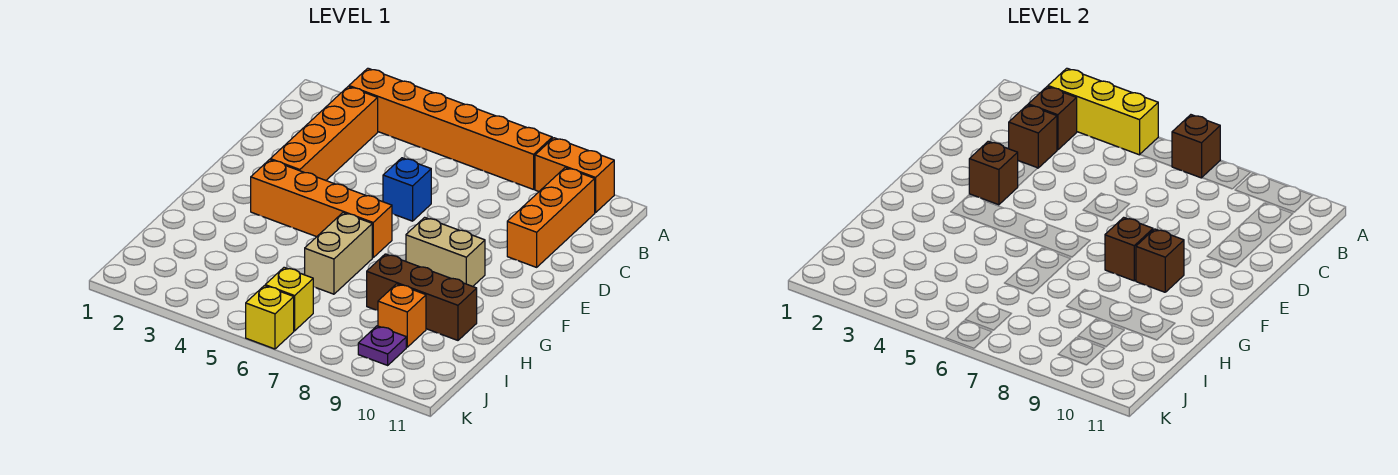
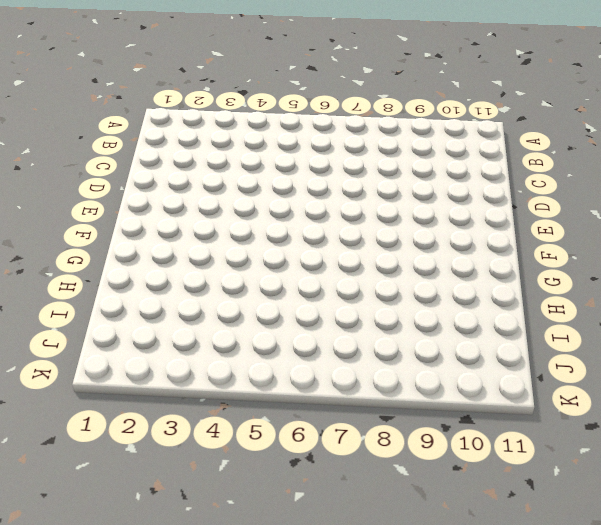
none -> orange 1x6 brick [349,68,552,190]
none -> orange 1x2 brick [535,138,614,213]
none -> orange 1x4 brick [270,87,378,180]

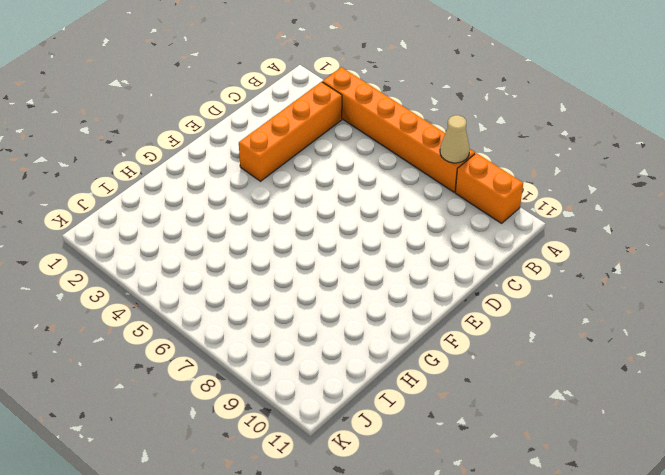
tan 1x1 cone [440,115,470,163] -> none
none -> orange 1x3 brick [507,168,595,267]
none -> blue 1x1 brick [383,158,431,221]
none -> orange 1x4 brick [251,160,392,258]

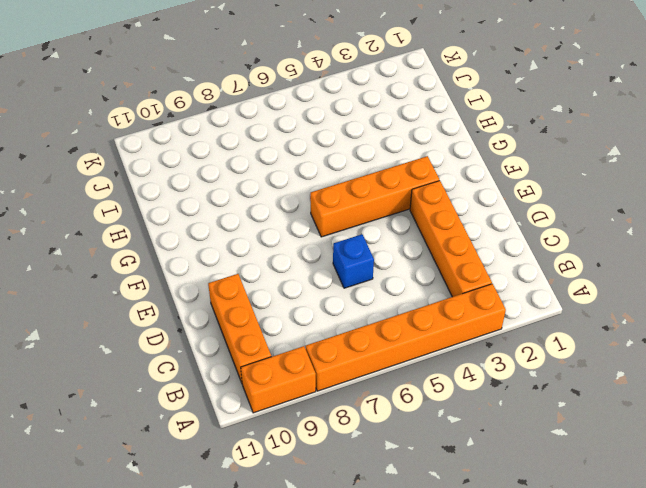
none -> tan 1x2 brick [406,217,485,286]
none -> tan 1x2 brick [305,213,372,294]
none -> brown 1x3 brick [367,254,477,340]

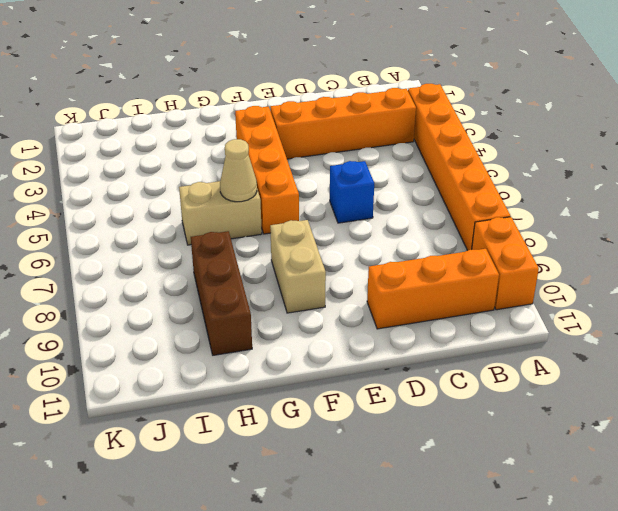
tan 1x1 cone [220,139,257,202] -> none
none -> orange 1x1 brick [378,284,426,347]
none -> yellow 1x1 brick [265,267,313,331]
none -> purple 1x1 plate [358,326,406,365]

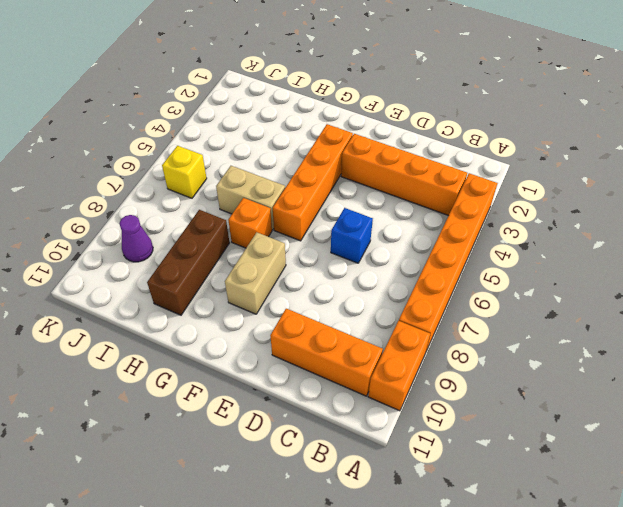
orange 1x1 brick [228,198,272,248] -> orange 1x1 brick moved to [378,284,426,347]
purple 1x1 cone [119,215,153,262] -> purple 1x1 plate [358,326,406,365]
none -> yellow 1x1 brick [246,286,294,349]
none -> yellow 1x3 brick [1048,68,1158,155]
none -> brown 1x1 brick [1172,115,1220,178]

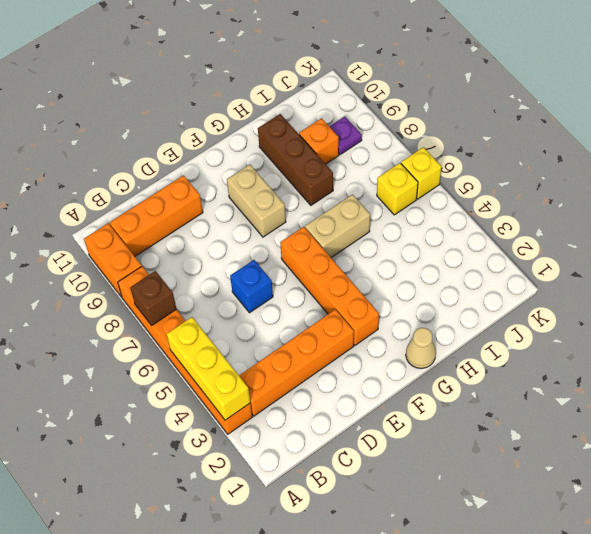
tan 1x1 cone [406,328,436,369] -> none
none -> brown 1x1 brick [1028,87,1077,150]
none -> brown 1x1 brick [1009,105,1057,168]
none -> brown 1x1 brick [969,141,1018,205]

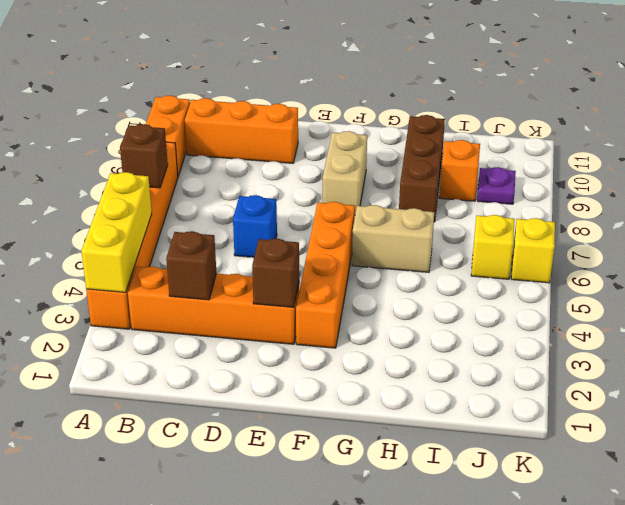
none -> brown 1x1 brick [1028,87,1077,150]
none -> brown 1x1 brick [1105,217,1153,281]
none -> brown 1x1 brick [1136,229,1184,292]

